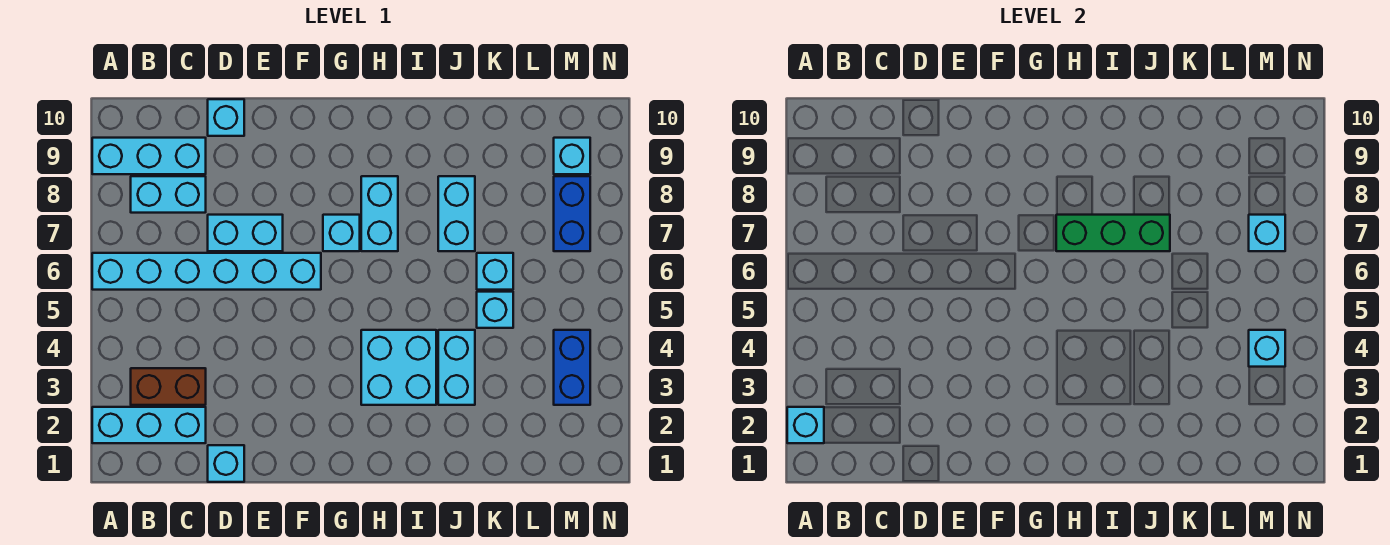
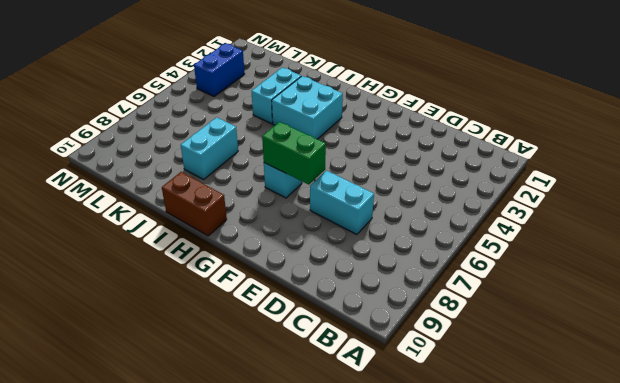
green 1x2 brick [262,122,326,185] -> none
brown 1x2 brick [162,172,227,236] -> brown 1x2 brick moved to [131,368,206,405]
none -> cyan 1x3 brick [92,407,206,443]
none -> cyan 1x6 brick [92,253,321,290]
none -> cyan 1x3 brick [92,138,206,174]

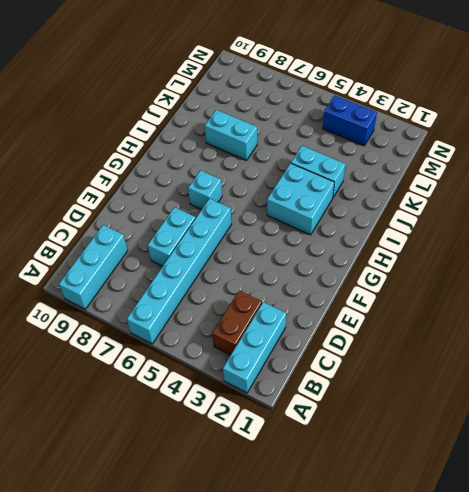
none -> cyan 1x2 brick [131,176,206,213]
none -> cyan 1x1 brick [208,445,244,482]
none -> cyan 1x1 brick [208,99,244,136]

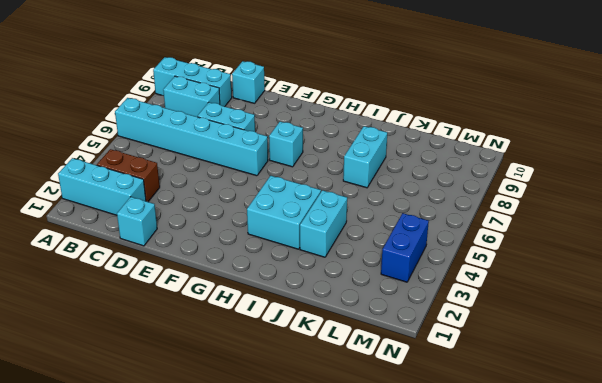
none -> cyan 1x2 brick [361,176,398,251]
none -> cyan 1x1 brick [477,292,513,328]
none -> cyan 1x1 brick [477,253,513,290]

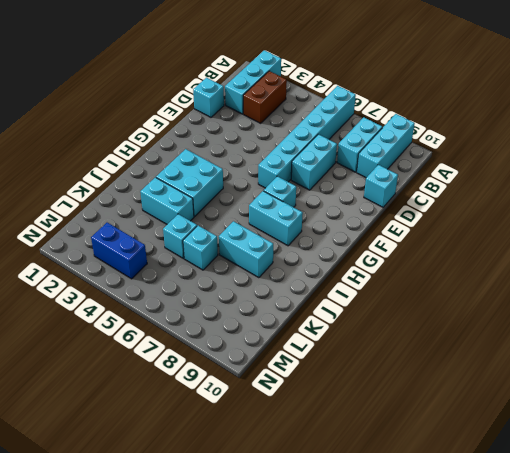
none -> blue 1x2 brick [554,176,590,251]
none -> cyan 1x1 brick [554,138,590,174]
none -> cyan 1x1 brick [787,407,824,443]

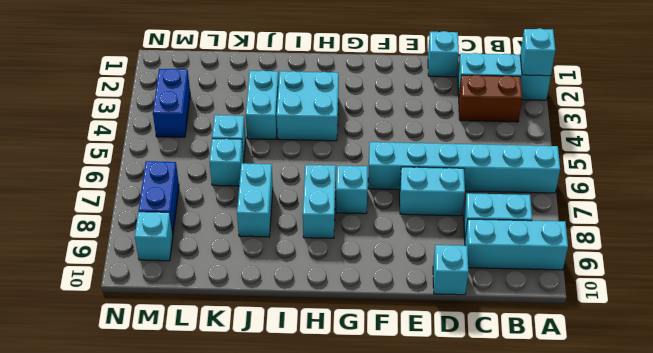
none -> green 1x3 brick [1056,215,1170,251]
none -> cyan 1x1 brick [1249,330,1285,367]
none -> cyan 1x1 brick [1249,215,1285,251]

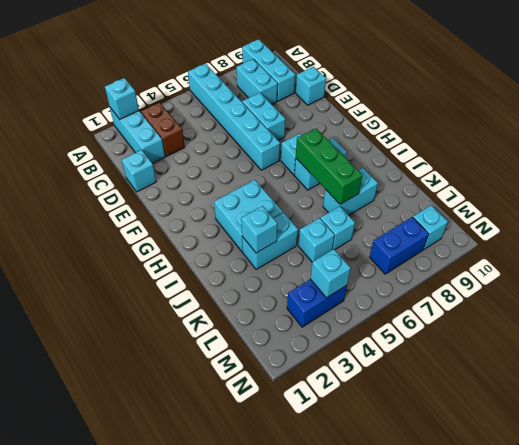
cyan 1x1 brick [241,206,277,253] -> cyan 1x1 brick moved to [1249,215,1285,251]

